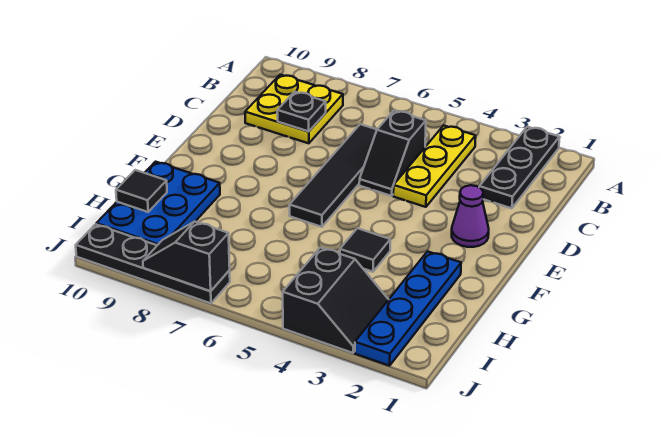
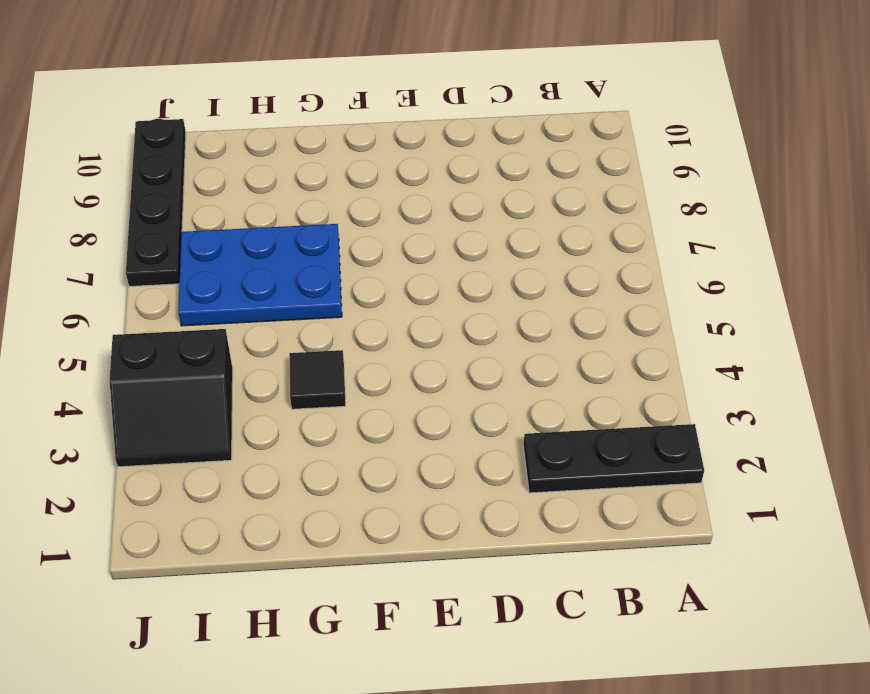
blue 2x3 plate [178,224,342,326] -> blue 2x3 plate moved to [96,162,220,245]
none -> yellow 1x3 plate [393,125,476,207]
none -> yellow 2x2 plate [245,75,343,143]
none -> black 1x2 slope [359,111,426,196]

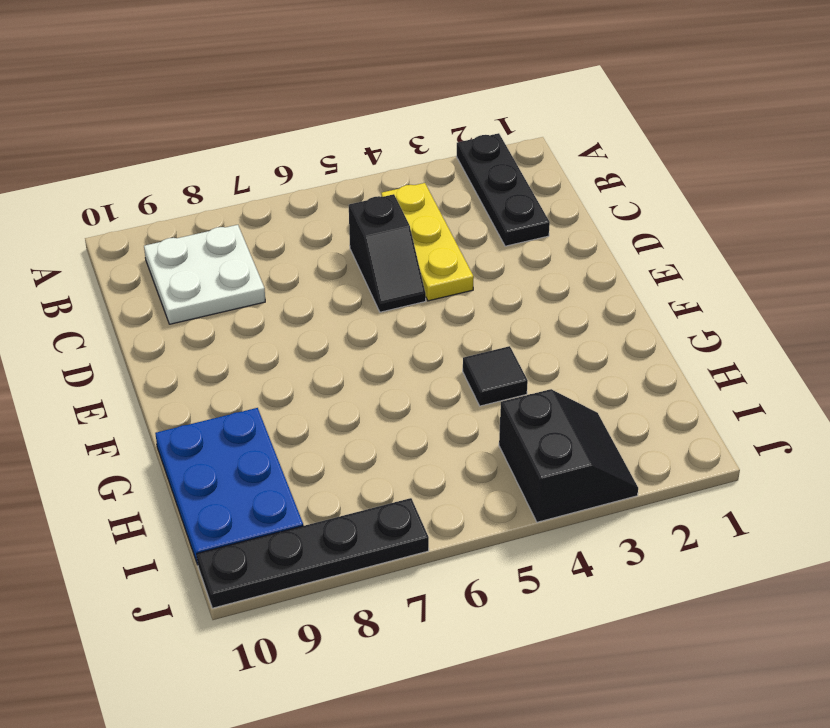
white 2x2 plate [144,225,265,324] -> yellow 2x2 plate [245,75,343,143]
none -> black 1x4 tile [289,124,377,227]
none -> purple 1x1 cone [452,185,489,247]
none -> blue 1x4 plate [355,251,461,366]

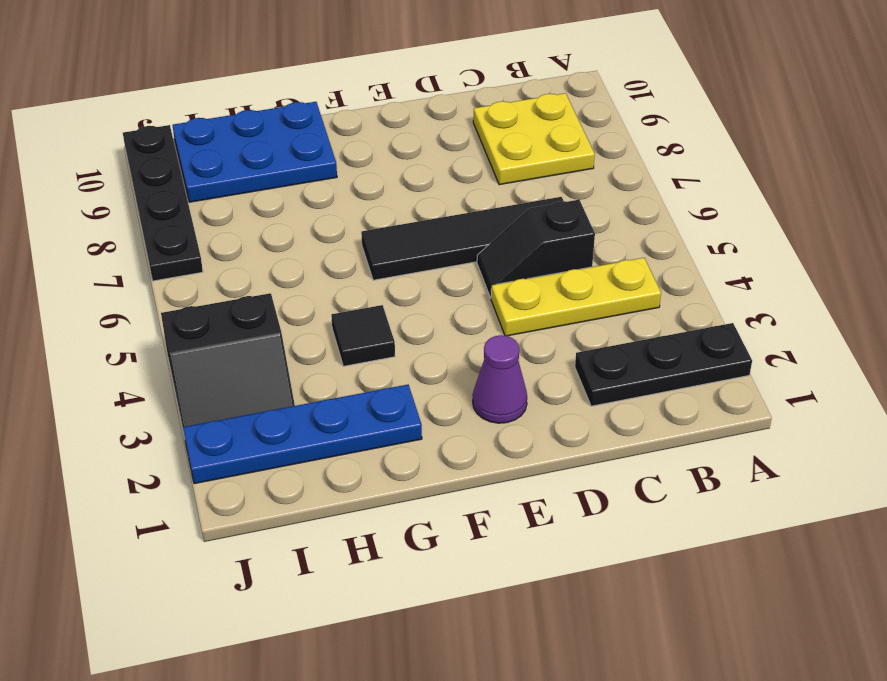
none -> black 1x1 plate [277,92,326,132]
none -> black 1x1 tile [116,170,167,212]
none -> black 1x2 slope [143,222,230,291]

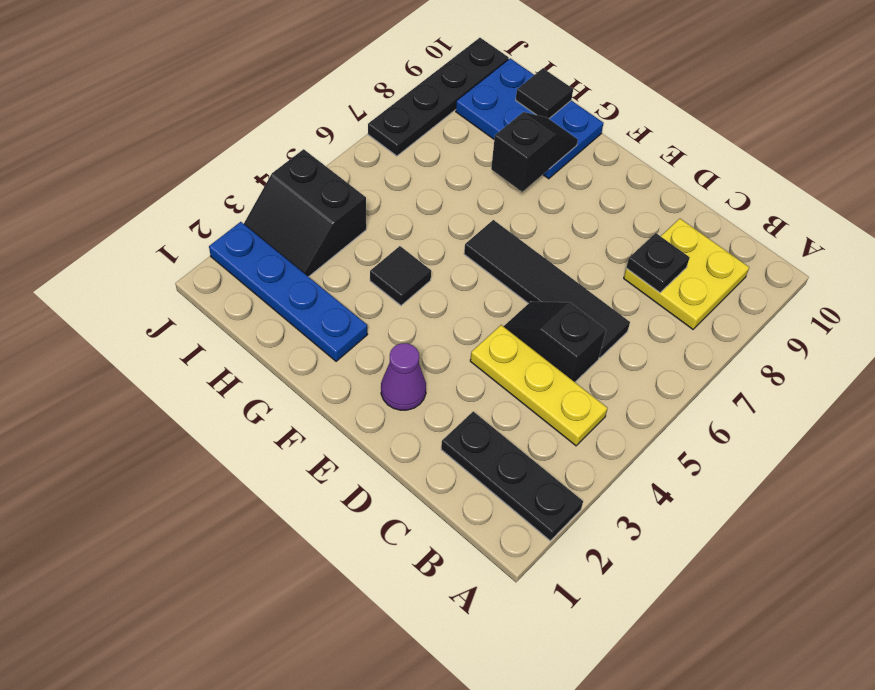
black 1x2 slope [491,112,578,192] -> black 1x2 slope moved to [143,222,230,291]

